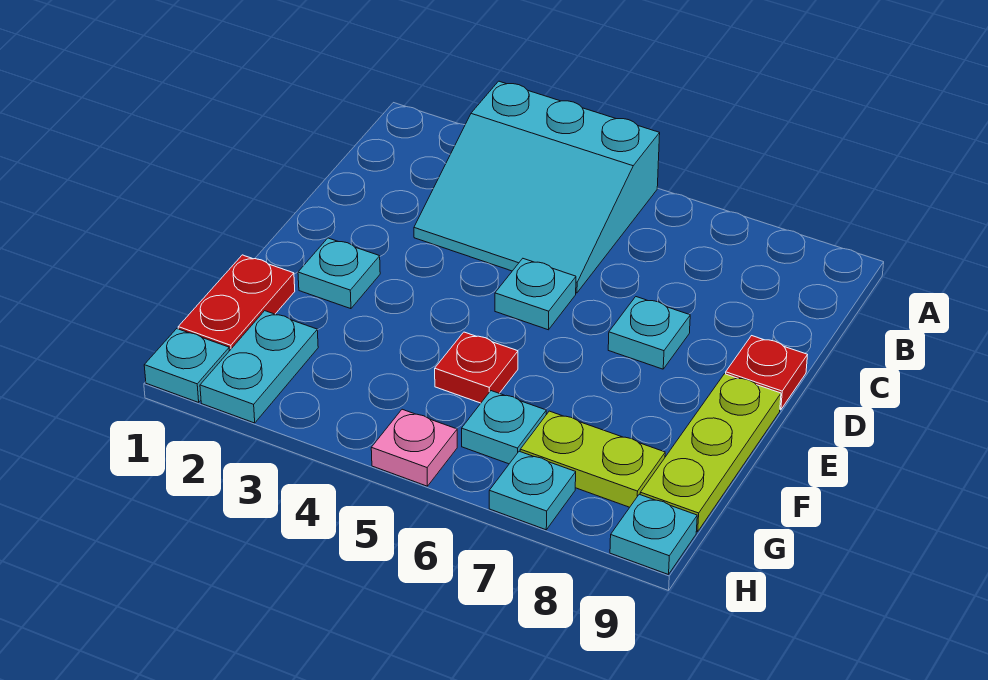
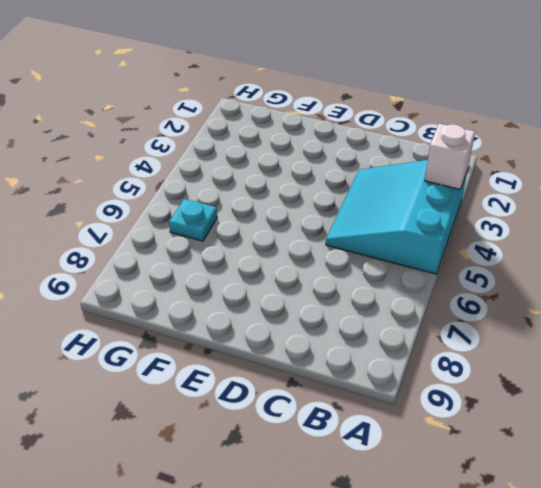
white 1x1 brick [425,124,475,189] -> none
none -> cyan 1x1 plate [495,259,576,330]
none -> cyan 1x1 plate [608,297,690,369]
none -> red 1x1 plate [726,336,807,410]

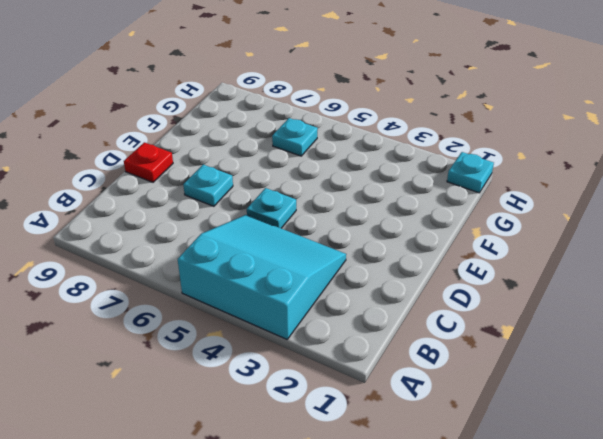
none -> cyan 1x1 plate [298,238,380,309]
none -> lime 1x3 plate [640,374,781,532]
none -> red 1x2 plate [178,255,295,351]

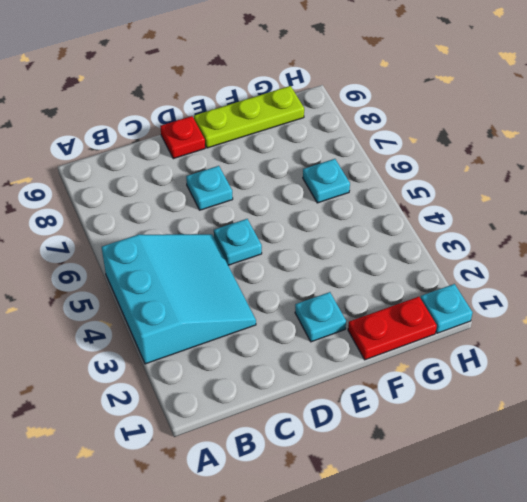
none -> red 1x1 plate [435,332,518,403]
none -> cyan 1x2 plate [200,311,318,423]
none -> lime 1x2 plate [520,411,665,507]

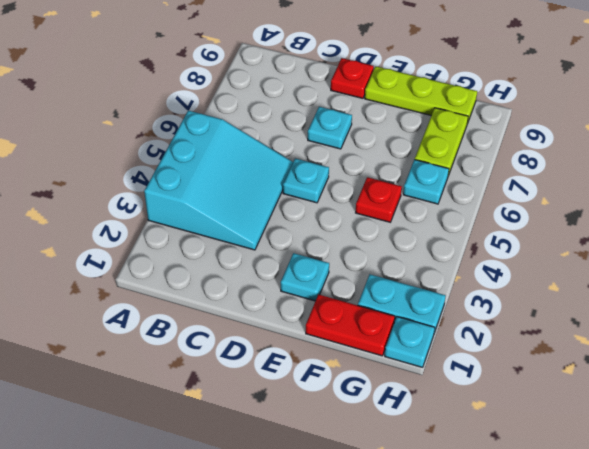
none -> pink 1x1 plate [371,409,457,486]
none -> cyan 1x1 plate [489,451,576,530]
none -> cyan 1x1 plate [610,494,697,575]

